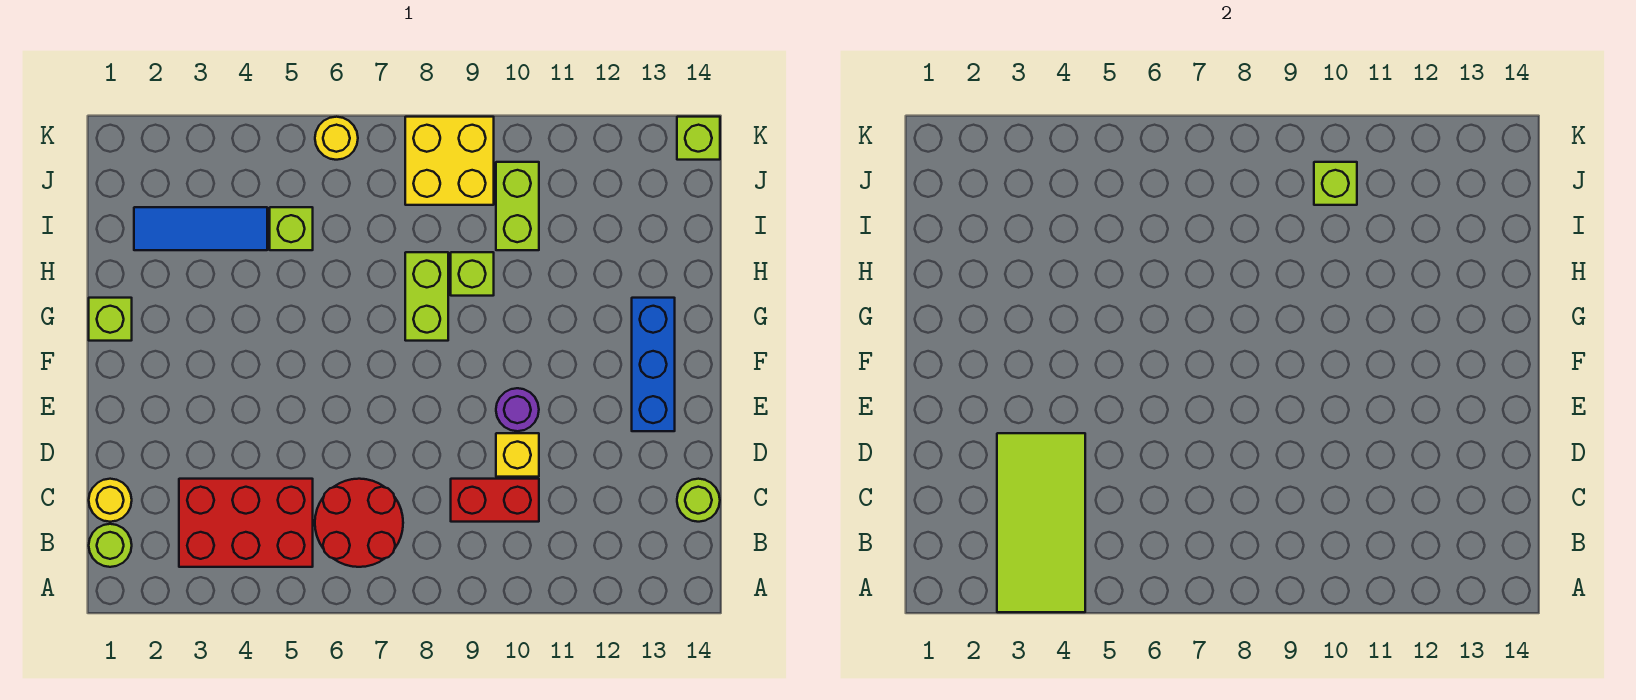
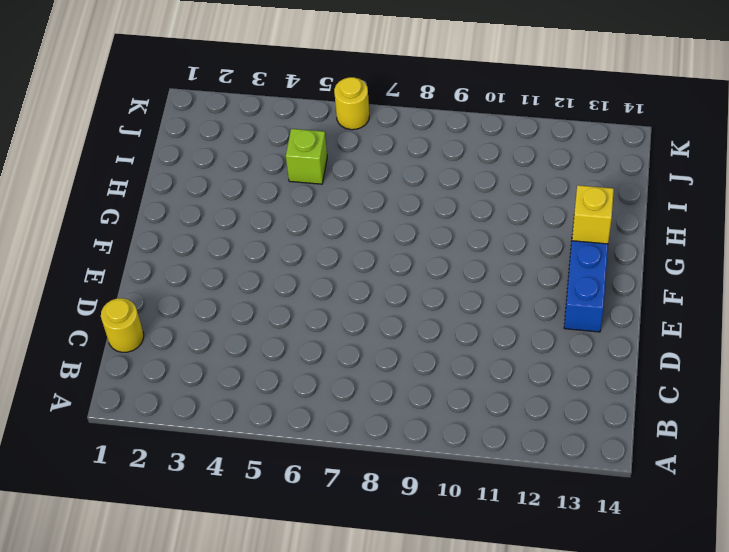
yellow 1x1 brick [572,185,614,244] -> yellow 1x1 brick moved to [496,433,539,477]
none -> lime 1x1 round brick [89,524,132,567]
none -> red 2x3 brick [179,479,313,567]
none -> red 2x2 round brick [315,479,403,567]

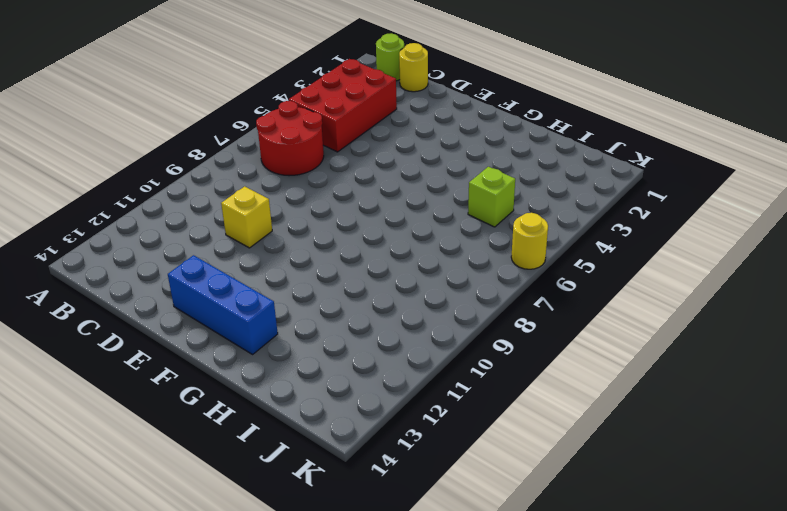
none -> red 1x2 brick [451,479,539,522]
none -> lime 1x1 round brick [677,479,720,522]
none -> purple 1x1 round brick [496,388,539,431]

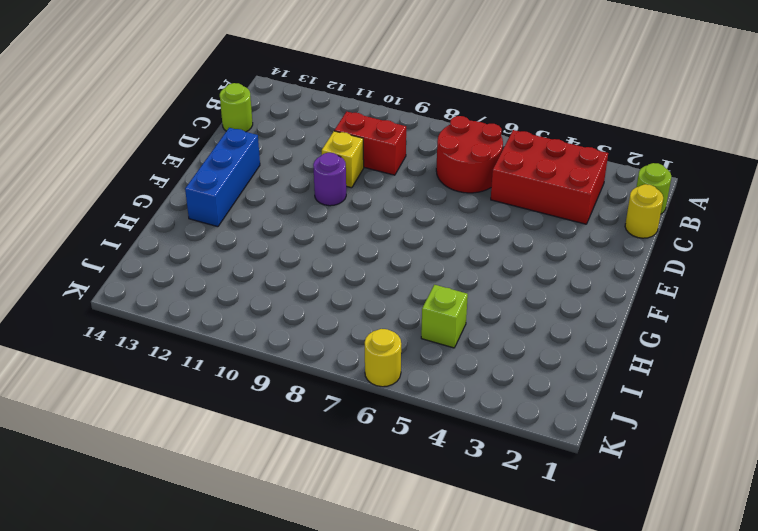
none -> lime 1x1 brick [89,298,132,341]
none -> lime 1x2 brick [405,252,448,341]
none -> lime 1x1 brick [451,252,494,296]

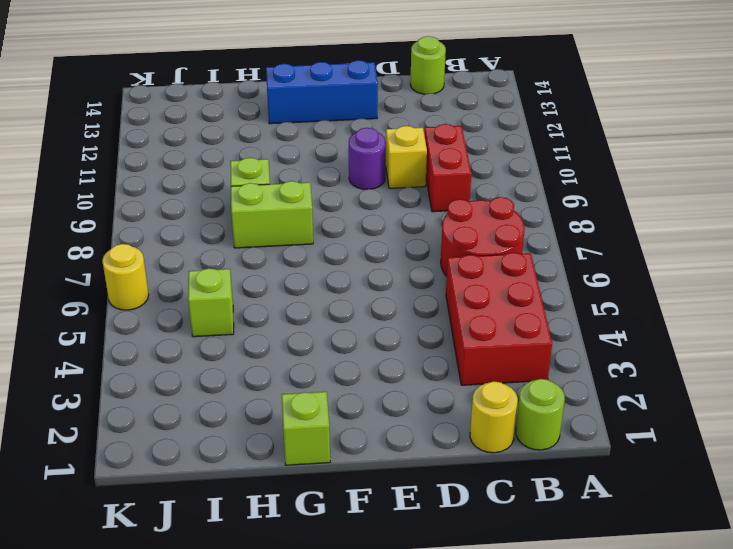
none -> blue 1x3 tile [134,207,267,250]
none -> lime 1x2 brick [496,162,539,250]
none -> yellow 2x2 brick [405,117,494,205]

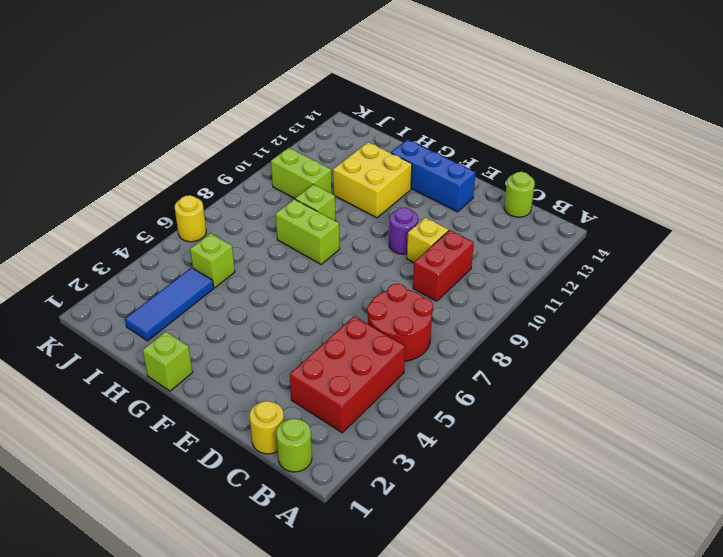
yellow 2x2 brick [333,142,412,218] -> yellow 2x2 brick moved to [405,117,494,205]
none -> lime 1x1 brick [677,117,720,160]
none -> lime 2x4 tile [997,433,1085,612]
none -> lime 1x1 brick [1314,162,1357,205]

